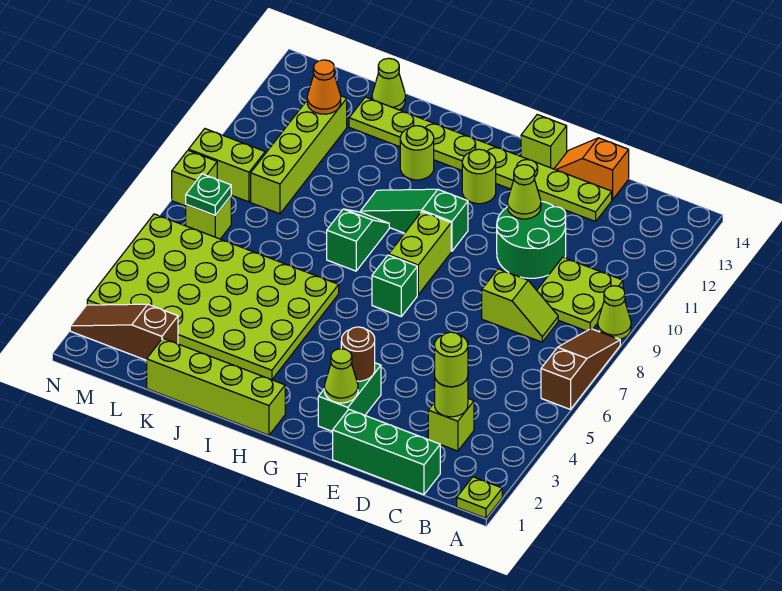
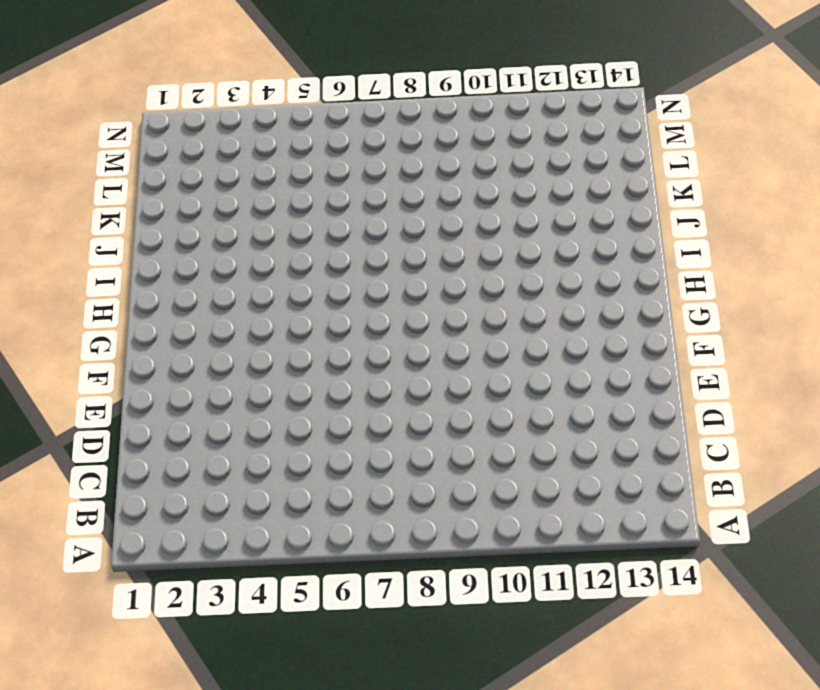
none -> lime 1x1 plate [457,477,502,518]
none -> brown 1x3 slope [541,329,620,409]
none -> lime 1x1 cone [598,286,631,339]
none -> lime 2x2 plate [537,257,623,331]

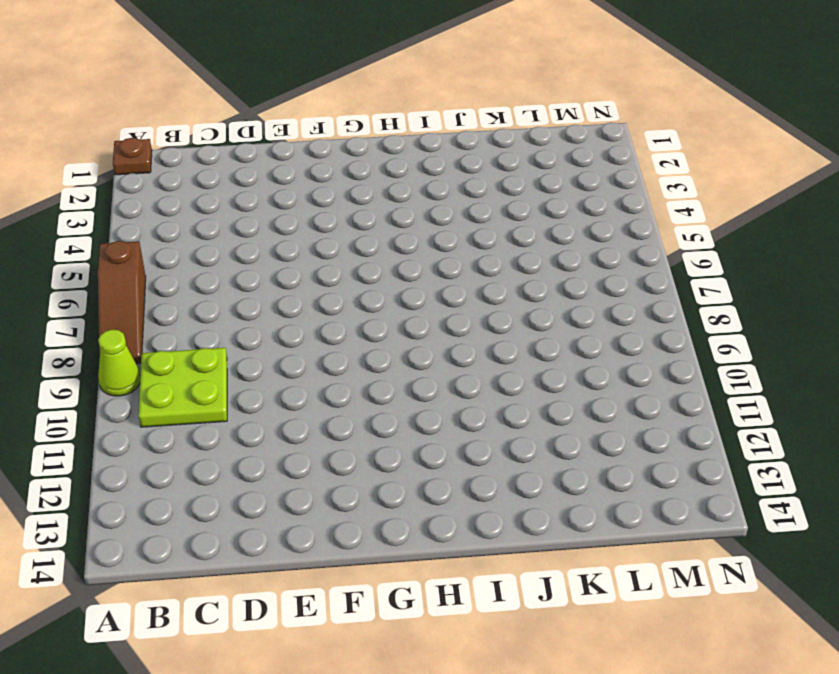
brown 1x1 plate [113,138,152,175] -> lime 1x1 plate [457,477,502,518]
none -> green 1x3 brick [333,410,440,495]
none -> lime 1x1 brick [428,399,474,451]
none -> lime 1x2 slope [482,269,558,342]
none -> green 2x2 round brick [497,201,566,278]

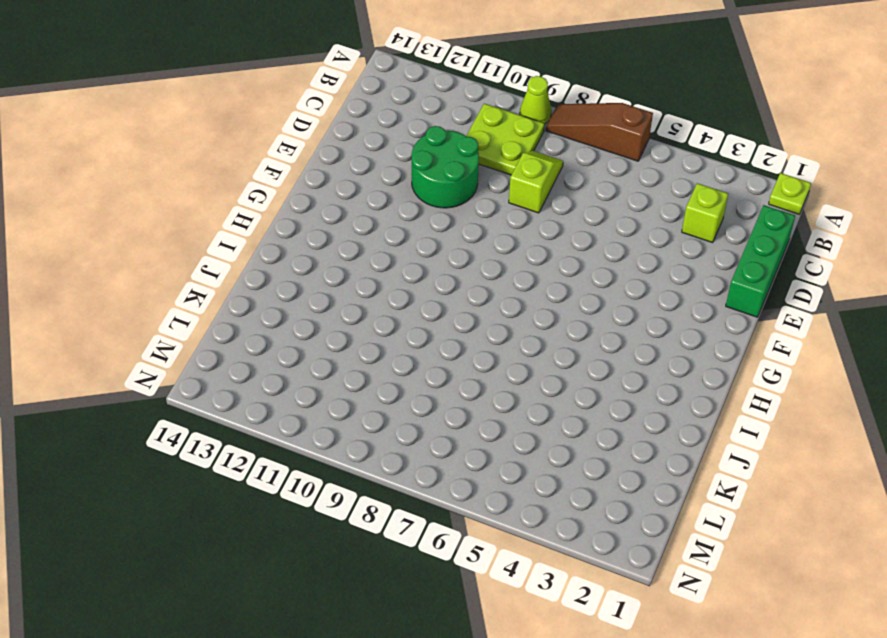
none -> lime 1x8 plate [349,97,612,222]
none -> orange 1x2 slope [554,138,629,200]
none -> green 1x2 brick [318,363,381,432]
none -> lime 1x1 brick [521,115,567,169]

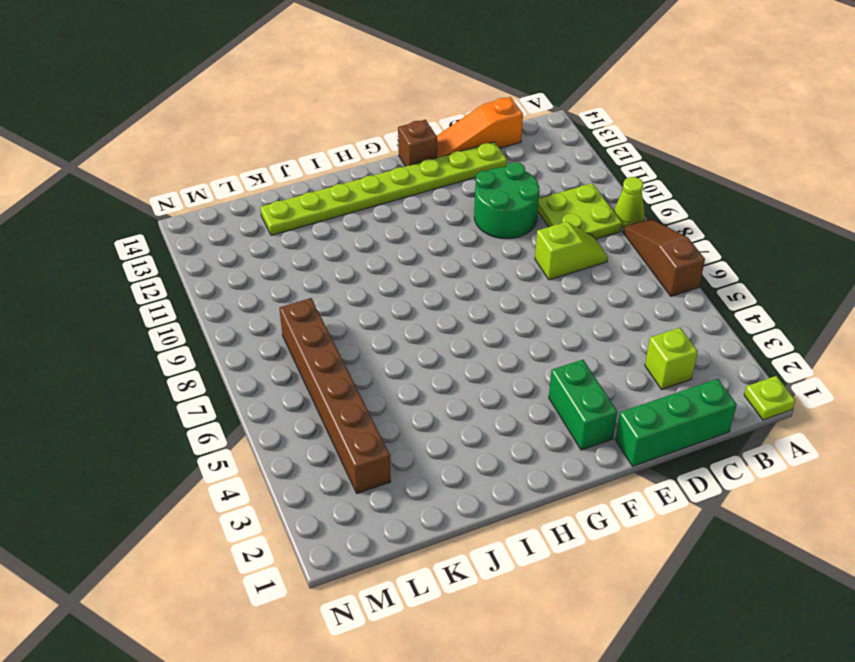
orange 1x3 slope [437,97,523,158] -> orange 1x2 slope [554,138,629,200]
brown 1x1 brick [398,120,437,166] -> lime 1x1 brick [521,115,567,169]
brown 1x6 brick [279,298,391,493] -> lime 4x6 plate [87,214,339,380]
none -> green 1x1 brick [372,255,417,316]
none -> lime 1x2 brick [389,212,451,295]
none -> green 1x3 slope [361,189,468,251]
none -> lime 1x1 round brick [462,149,496,204]

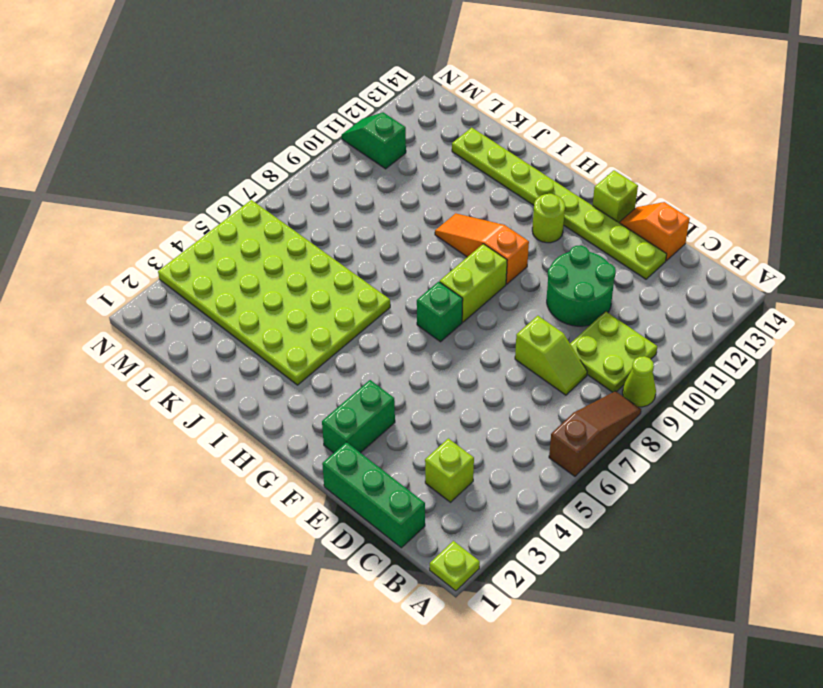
orange 1x3 slope [435,213,529,284] -> green 1x3 slope [361,189,468,251]
green 1x2 slope [342,112,406,169] -> green 1x2 slope turned to [327,209,389,271]
none -> lime 1x4 brick [147,338,285,435]
none -> lime 1x1 round brick [400,126,434,180]
none -> lime 1x1 cone [372,58,405,110]
none -> brown 1x3 slope [70,304,178,360]

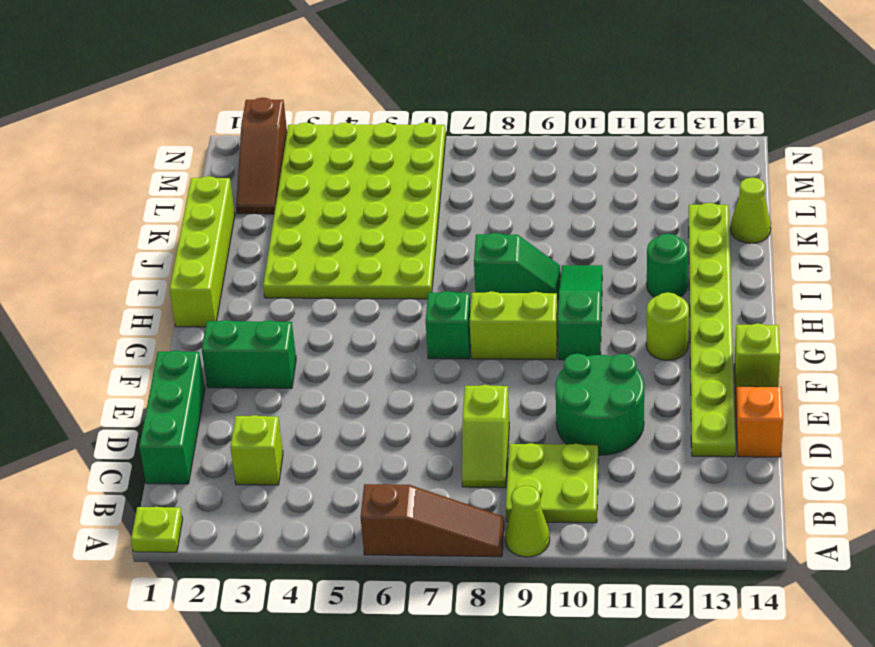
green 1x1 round brick [647,233,688,297] -> lime 1x1 round brick [400,126,434,180]
brown 1x3 slope [236,98,287,214] -> brown 1x3 slope turned to [70,304,178,360]
none -> lime 1x4 brick [251,96,347,214]
none -> lime 1x1 brick [186,196,231,239]
none -> lime 1x2 brick [189,129,265,202]
none -> lime 1x1 brick [172,150,217,206]

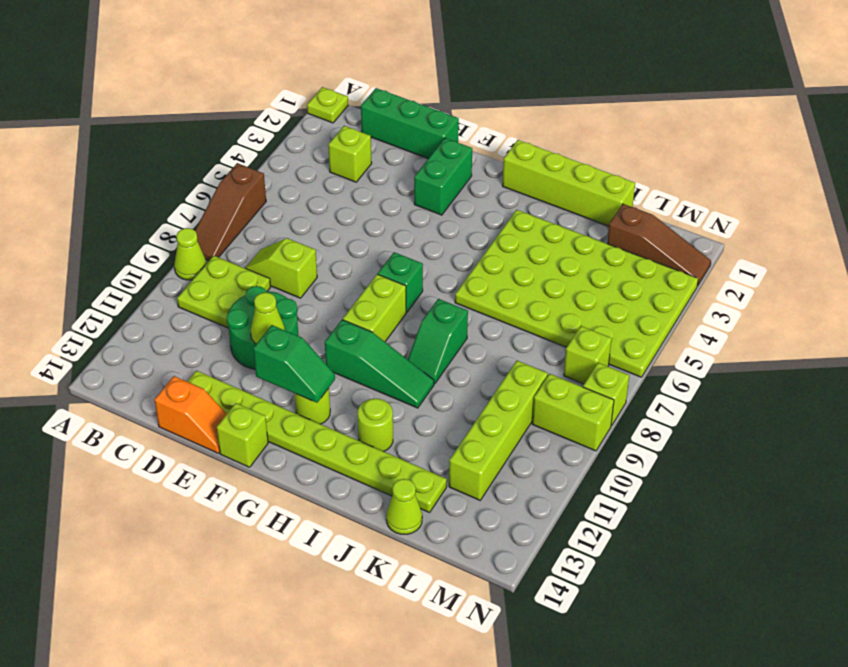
green 1x2 slope [253,325,335,403] -> none
none -> lime 1x1 round brick [435,377,468,417]
none -> lime 1x1 cone [325,349,358,403]
none -> brown 1x1 round brick [341,327,375,381]
none -> orange 1x1 cone [307,60,341,114]

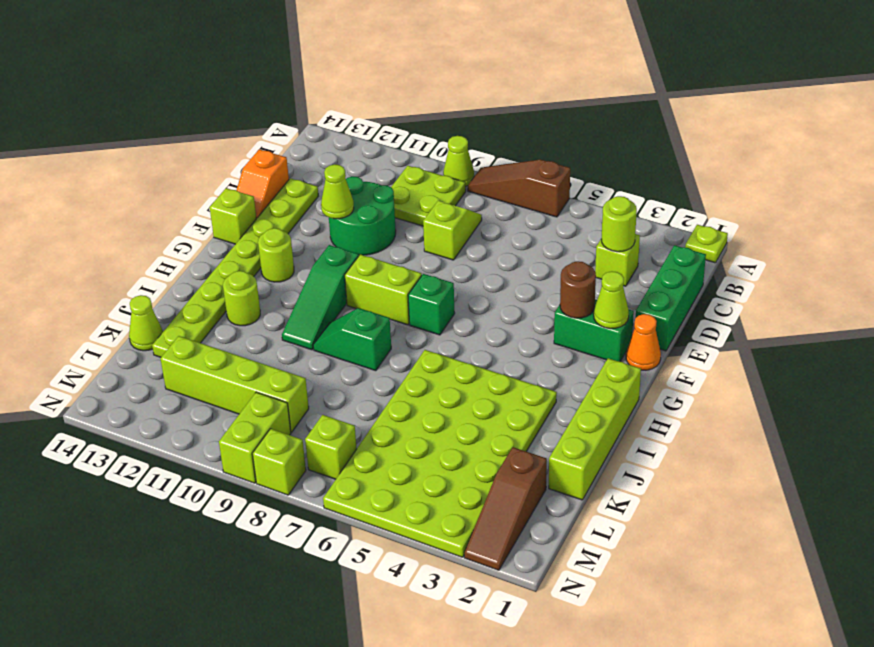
orange 1x1 cone [626,314,661,370] -> orange 1x1 cone moved to [307,60,341,114]
none -> green 1x1 plate [186,174,231,215]
none -> lime 1x1 round brick [435,332,468,387]

